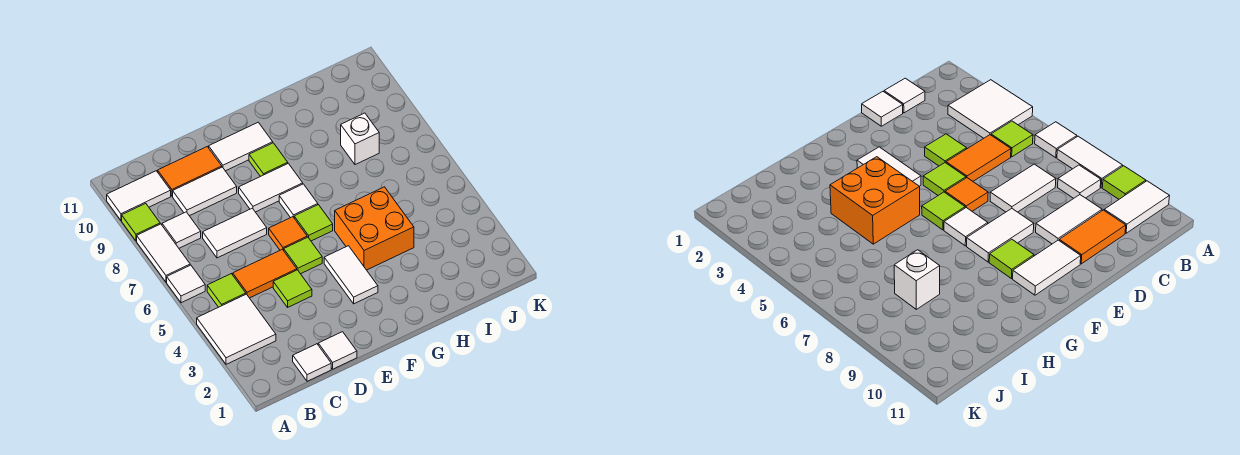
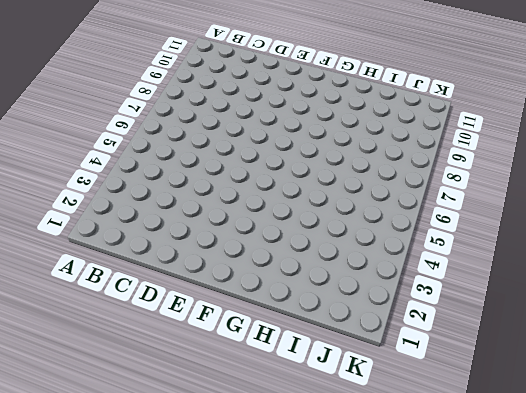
none -> white 2x2 tile [197,294,276,364]
none -> white 1x1 tile [167,265,205,303]
none -> white 1x2 tile [137,224,190,282]

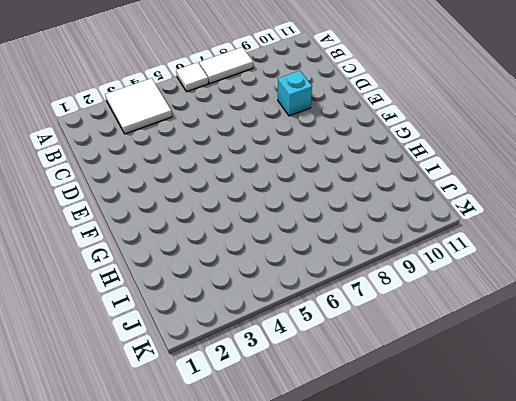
cyan 1x1 brick [278,71,312,116] -> white 1x2 tile [173,167,237,216]
none -> lime 1x1 tile [122,204,160,241]
none -> white 1x2 tile [107,171,171,220]
none -> lime 1x1 tile [207,274,246,307]

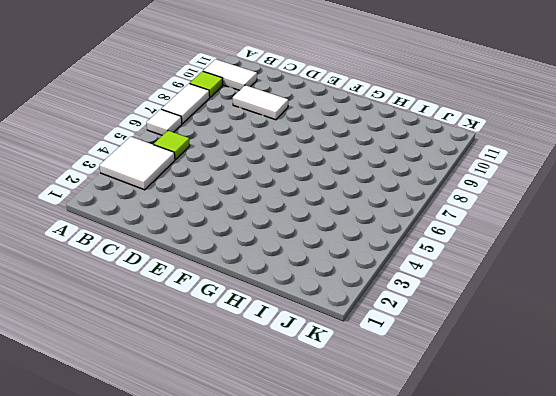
none -> white 1x1 tile [162,212,201,248]
none -> white 1x1 tile [293,344,331,381]
none -> orange 1x2 tile [233,249,297,298]

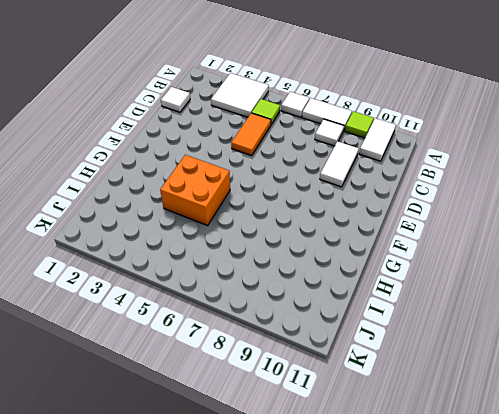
none -> white 1x2 tile [203,208,267,258]
none -> orange 1x2 tile [158,147,222,196]
none -> white 1x1 tile [318,332,357,369]

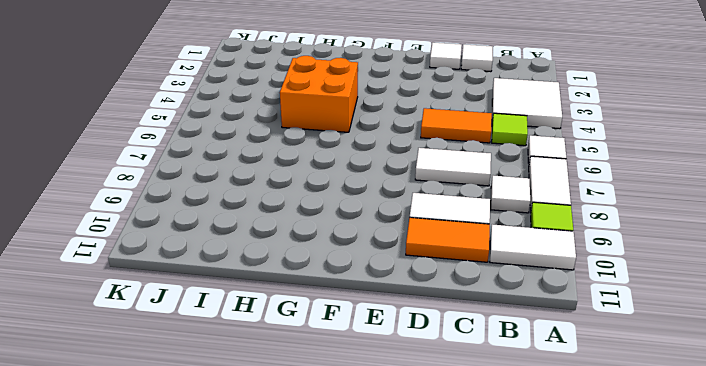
none -> lime 1x1 tile [273,270,312,307]
none -> lime 1x1 tile [284,237,322,274]
none -> orange 1x1 tile [269,217,307,250]

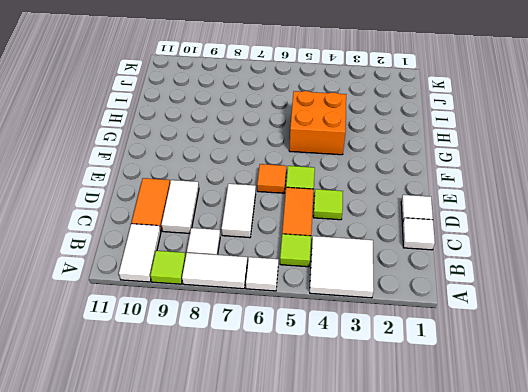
none -> white 1x2 tile [239,163,303,212]
none -> white 1x2 tile [209,122,273,171]
none -> white 1x2 tile [324,246,378,304]

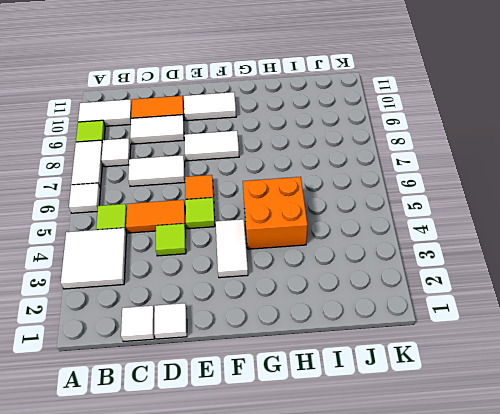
none -> lime 1x1 tile [294,205,333,241]
none -> white 1x1 tile [279,184,318,218]
none -> lime 1x1 tile [249,143,288,176]

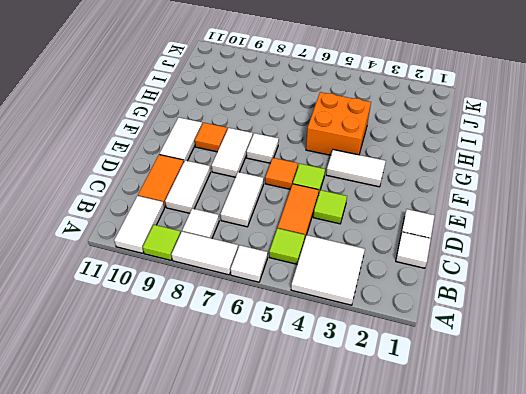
orange 1x1 tile [195,123,227,152] -> lime 1x1 tile [249,143,288,176]
none -> lime 1x1 tile [294,205,333,241]
none -> white 1x1 brick [341,113,379,165]

